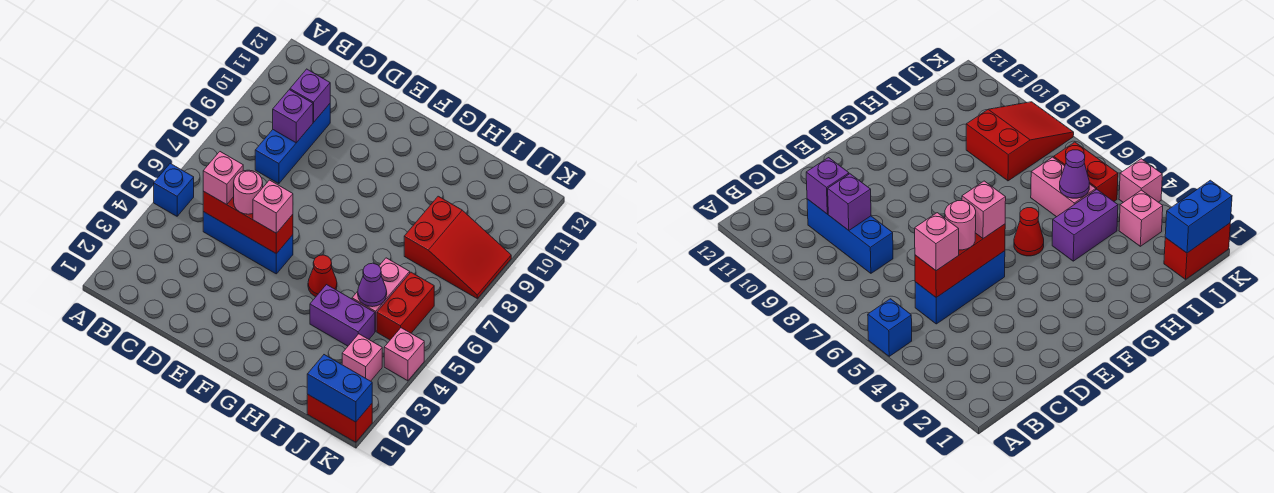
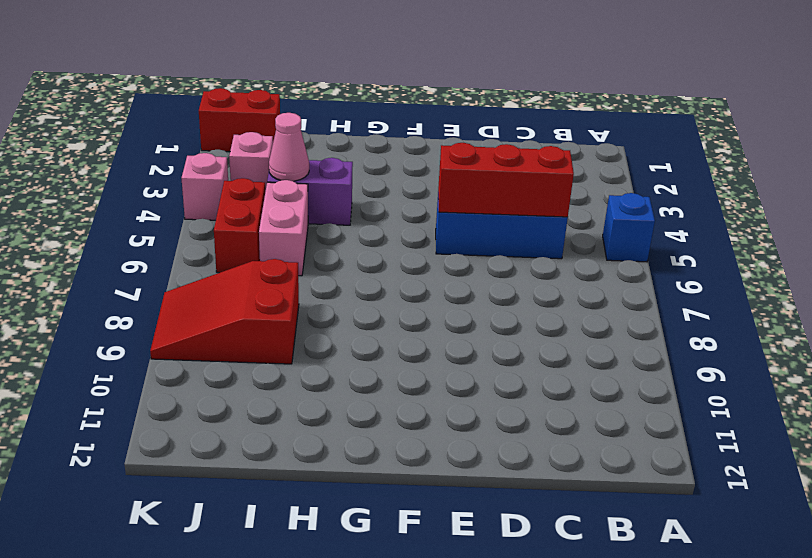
pink 1x1 cone [269,113,309,181] -> none
none -> blue 1x3 brick [255,104,330,184]
none -> red 1x1 cone [308,255,337,297]
none -> purple 1x1 brick [273,90,313,143]

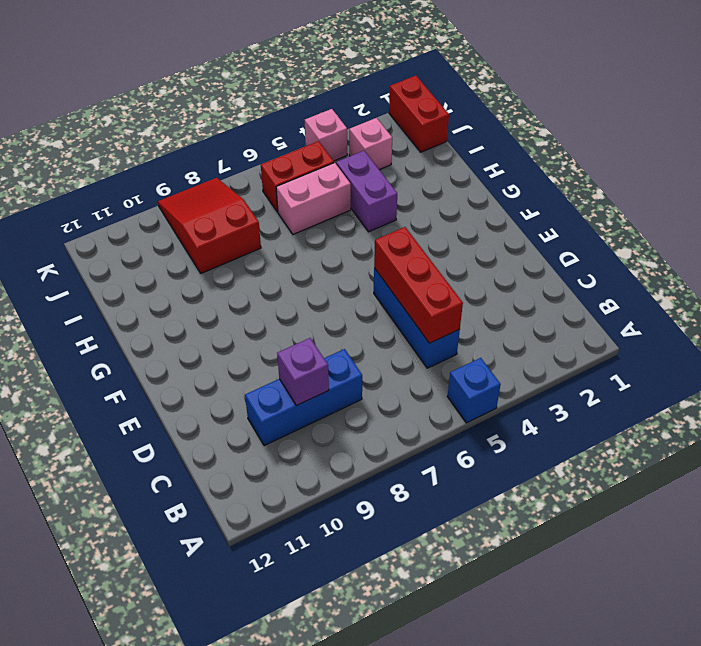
none -> red 1x1 cone [308,255,337,297]
none -> purple 1x1 brick [290,69,330,122]
none -> purple 1x1 cone [358,263,387,307]

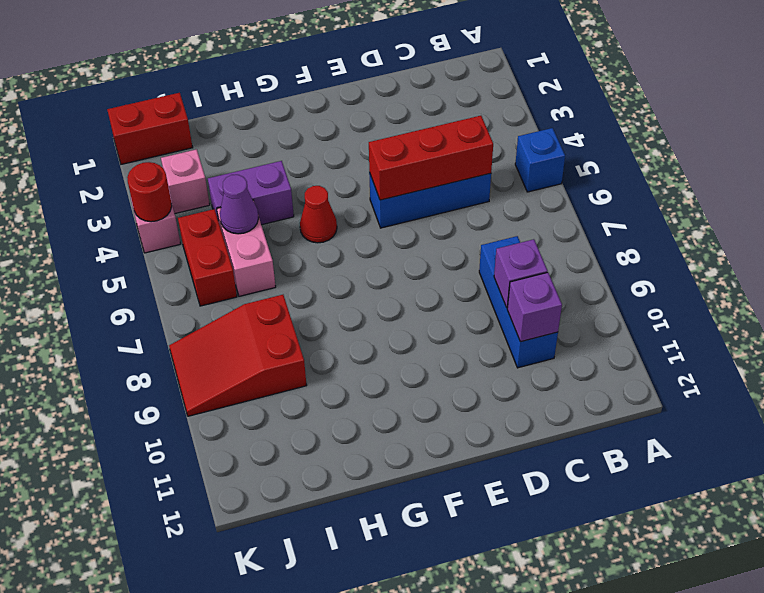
red 1x1 round brick [127,162,172,222] -> none
none -> blue 1x2 brick [307,355,372,422]
none -> pink 1x1 brick [203,152,243,205]
none -> pink 1x1 round brick [234,170,263,214]

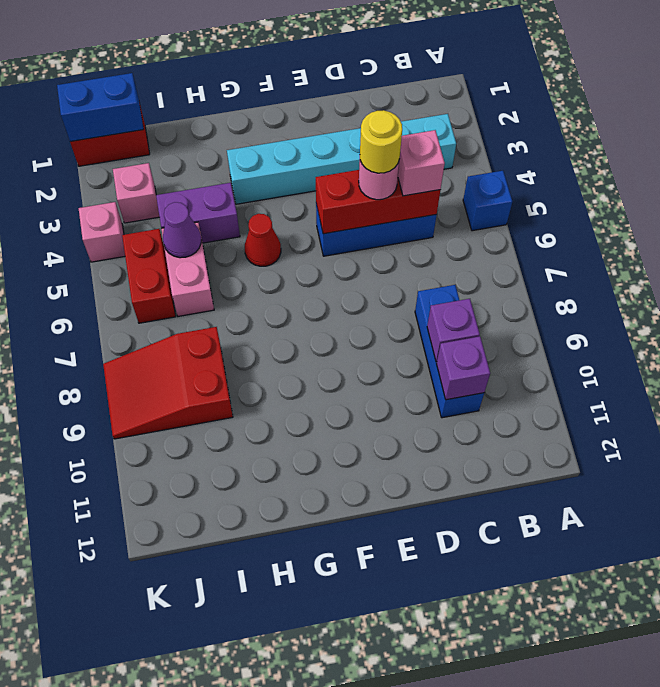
cyan 1x6 brick [227,114,456,204] -> none
yellow 1x1 round brick [360,110,402,173] -> none
none -> pink 1x1 brick [253,180,293,233]

